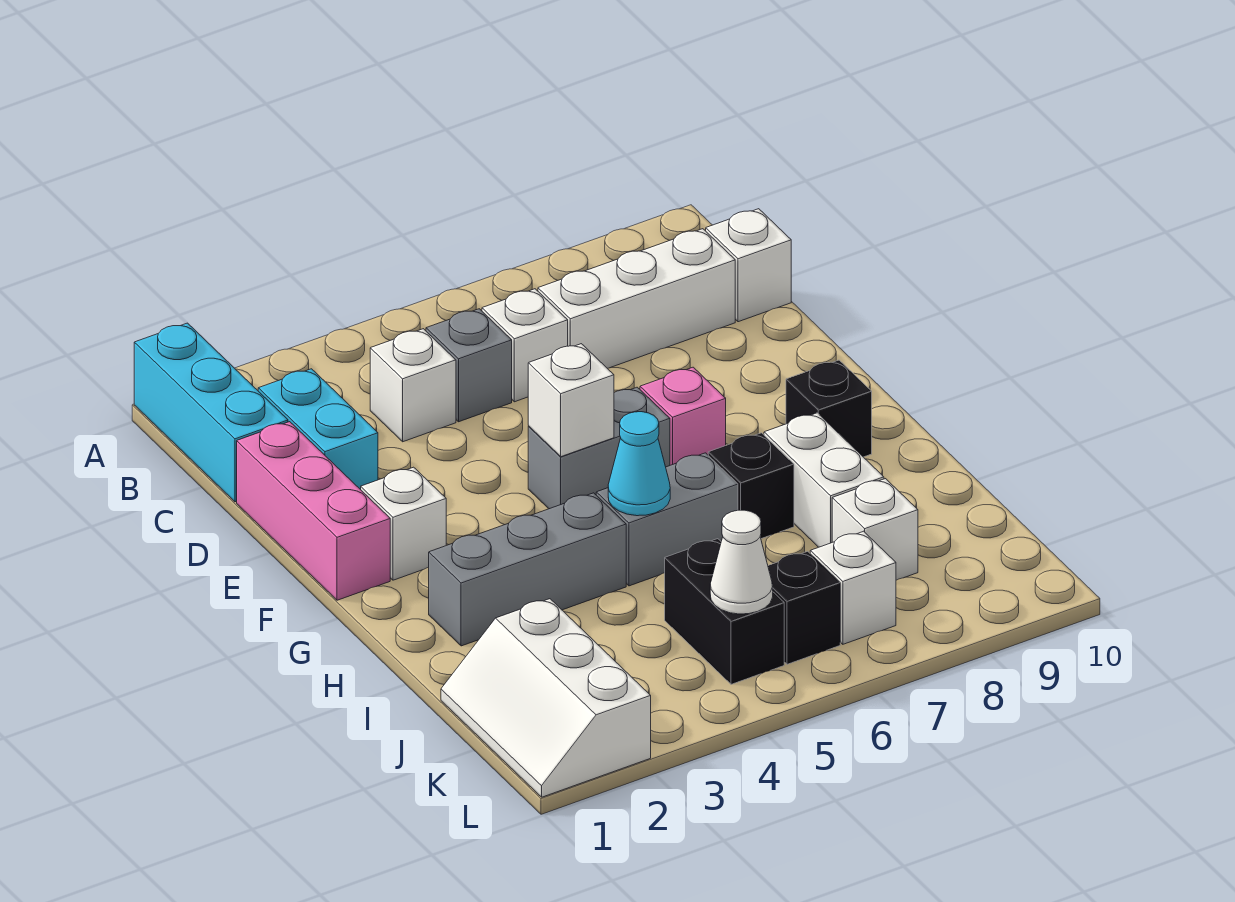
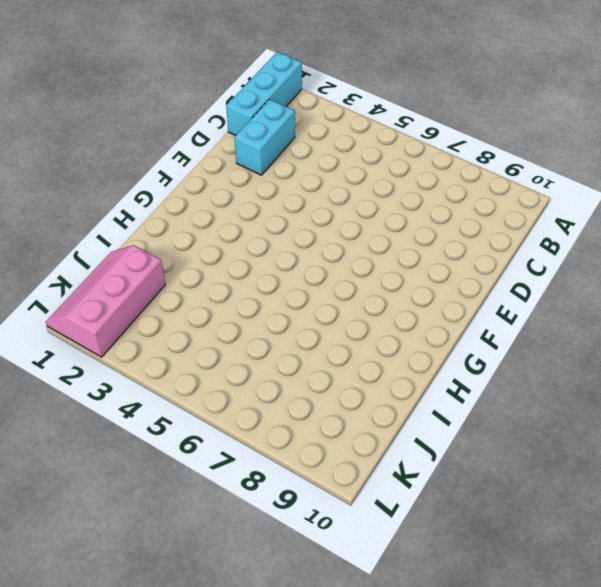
pink 2x3 slope [46,245,165,357] -> white 2x3 slope [441,599,651,797]
none -> white 1x1 brick [370,329,456,442]
none -> grey 1x1 brick [426,309,512,422]
none -> white 1x1 brick [482,289,568,402]

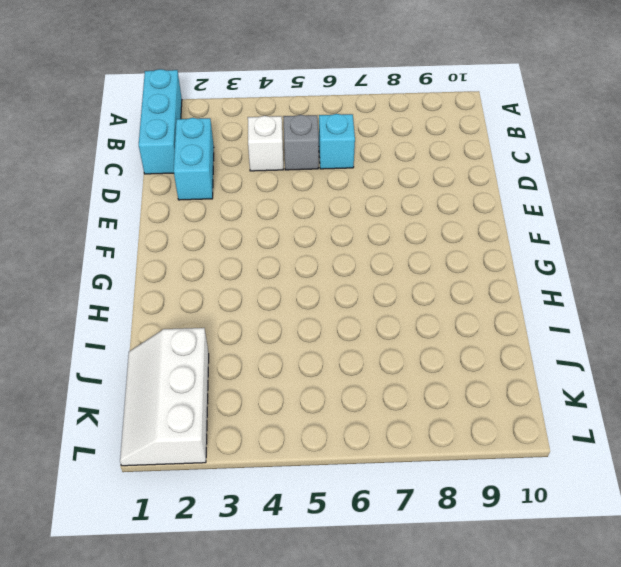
cyan 1x1 brick [319,114,355,169] -> white 1x1 brick [482,289,568,402]
none -> white 1x3 brick [538,229,735,368]
none -> white 1x1 brick [706,209,791,322]
none -> pink 1x3 brick [237,422,390,600]

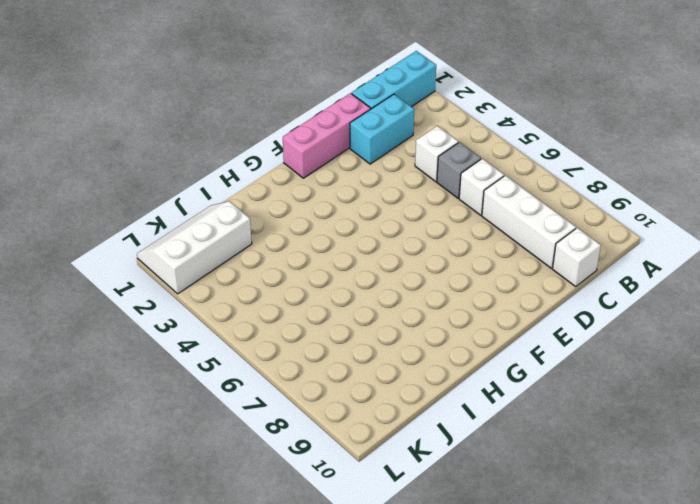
none -> white 1x1 brick [361,467,446,580]
none -> grey 1x2 brick [528,387,670,509]
none -> pink 1x1 brick [640,367,726,465]

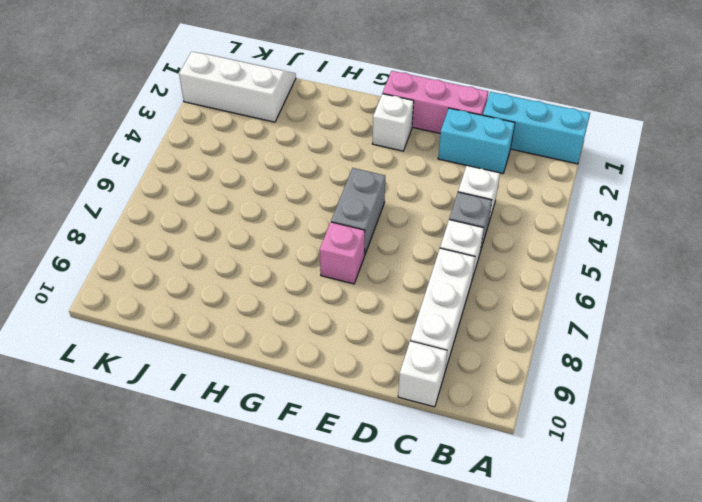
none -> black 1x1 brick [786,360,872,457]
none -> grey 1x3 brick [429,493,626,646]
none -> grey 1x2 brick [596,453,738,586]

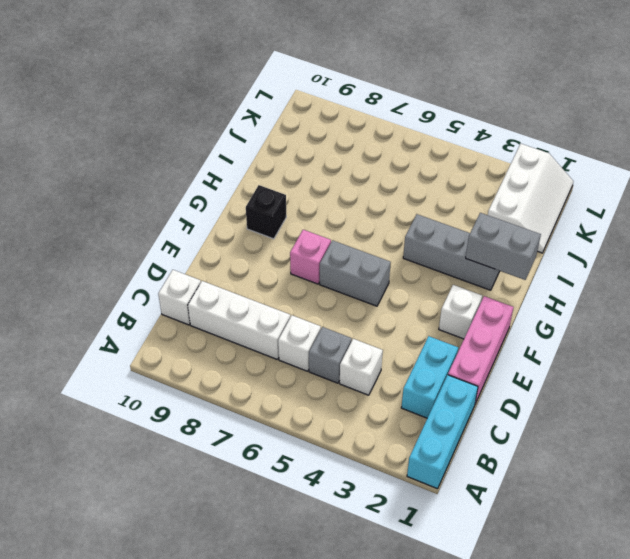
grey 1x2 brick [466,213,541,280] -> grey 1x2 brick moved to [596,453,738,586]
none -> black 1x1 brick [708,433,794,539]
none -> white 1x2 brick [764,413,884,547]
none -> black 1x2 brick [665,539,784,684]

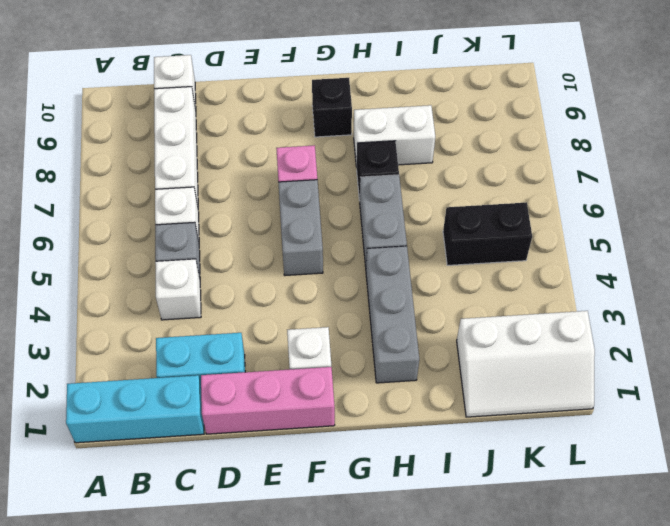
none -> white 1x1 brick [832,479,918,580]
none -> black 1x1 brick [768,551,840,664]
none -> white 1x1 brick [810,531,896,644]

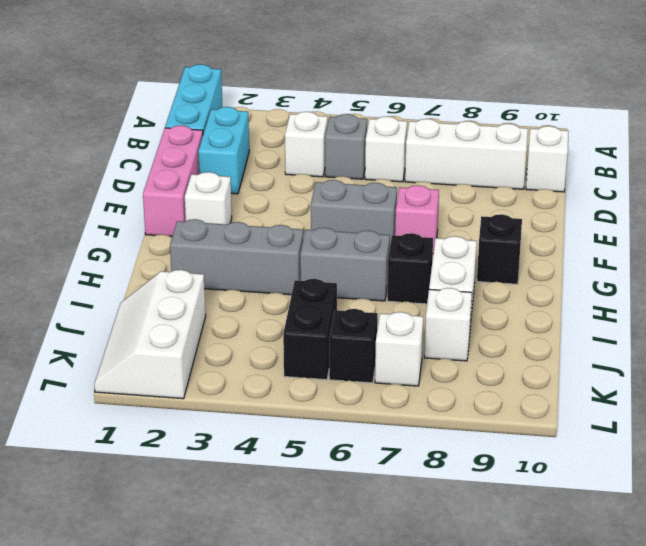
none -> white 1x1 brick [528,344,614,457]
none -> cyan 1x1 cone [608,412,670,516]
none -> white 1x1 cone [710,510,773,614]

